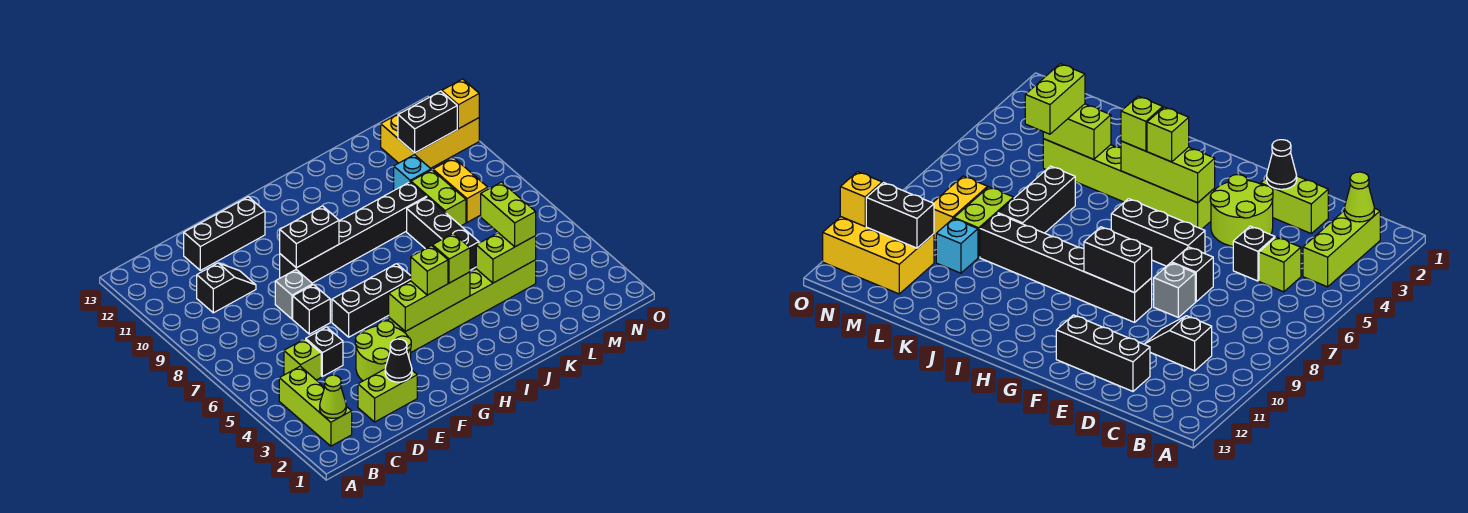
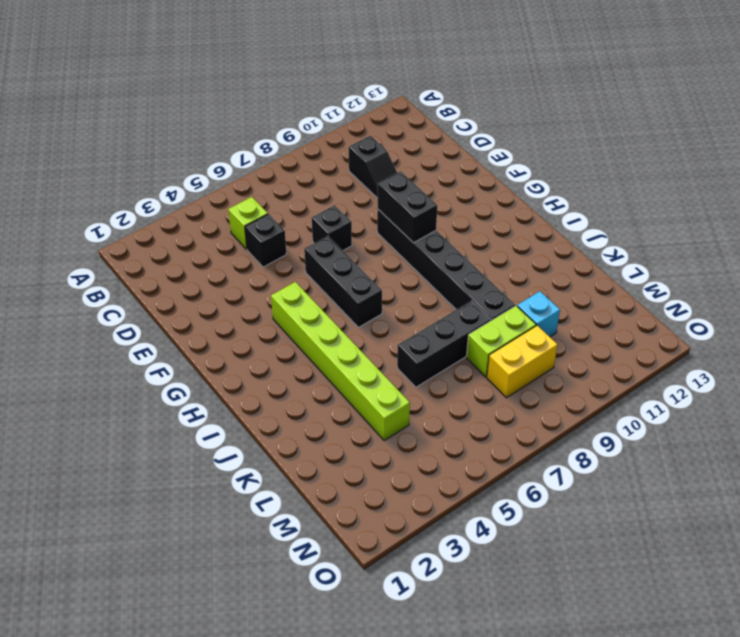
none -> lime 1x3 brick [279,366,352,446]
none -> lime 1x2 brick [358,369,417,422]
none -> black 1x3 brick [184,197,265,270]

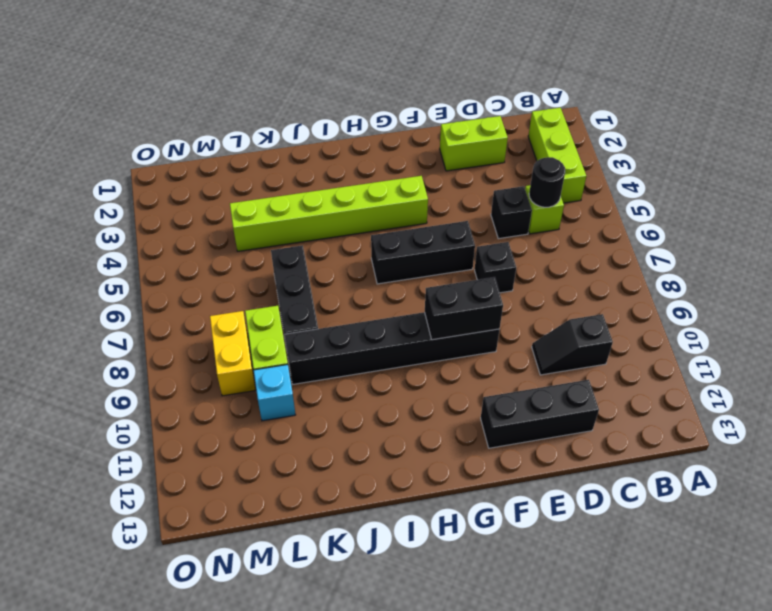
black 1x1 round brick [529,157,565,207] -> none
none -> lime 2x2 round brick [355,321,411,381]
none -> grey 1x1 brick [275,270,313,319]
none -> yellow 2x3 brick [381,88,479,168]

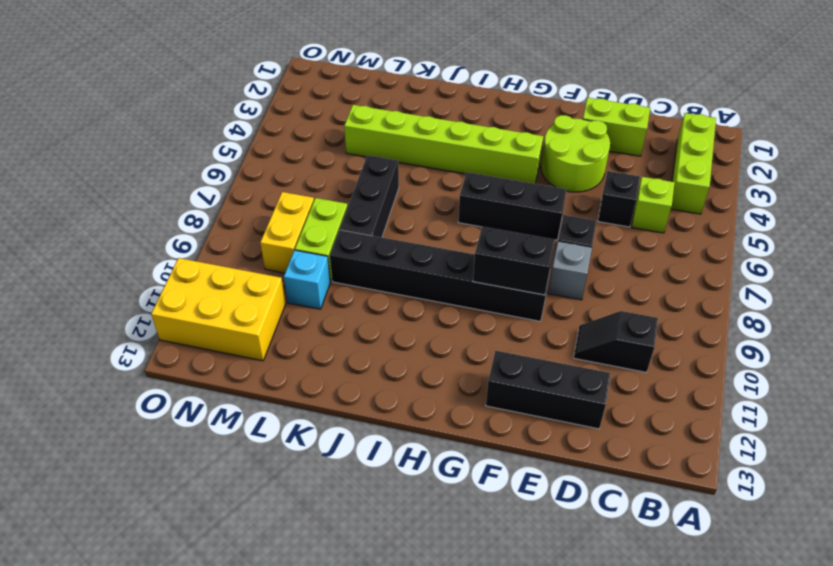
none -> lime 1x1 cone [320,375,346,418]
none -> black 1x1 cone [385,339,412,382]
none -> lime 1x3 brick [389,272,470,331]

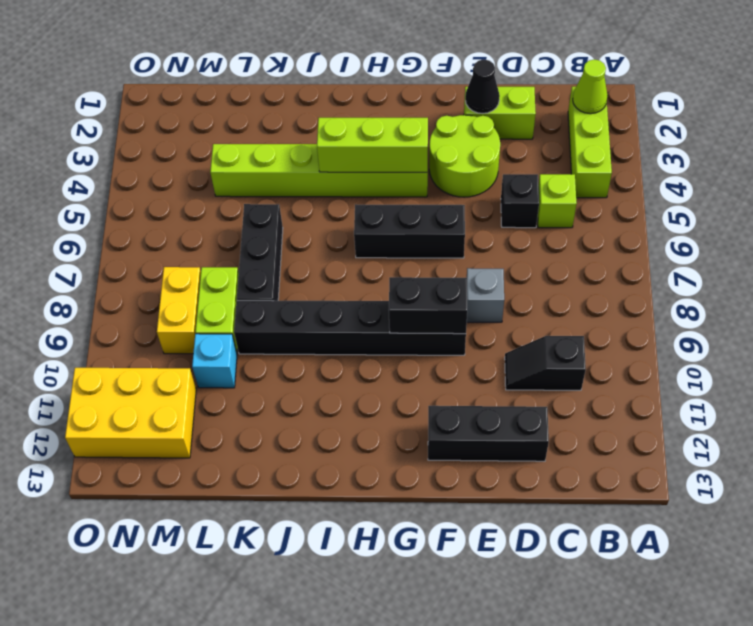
none -> black 1x1 brick [293,285,330,334]
none -> lime 1x2 brick [476,233,536,283]
none -> black 1x2 brick [398,91,457,153]

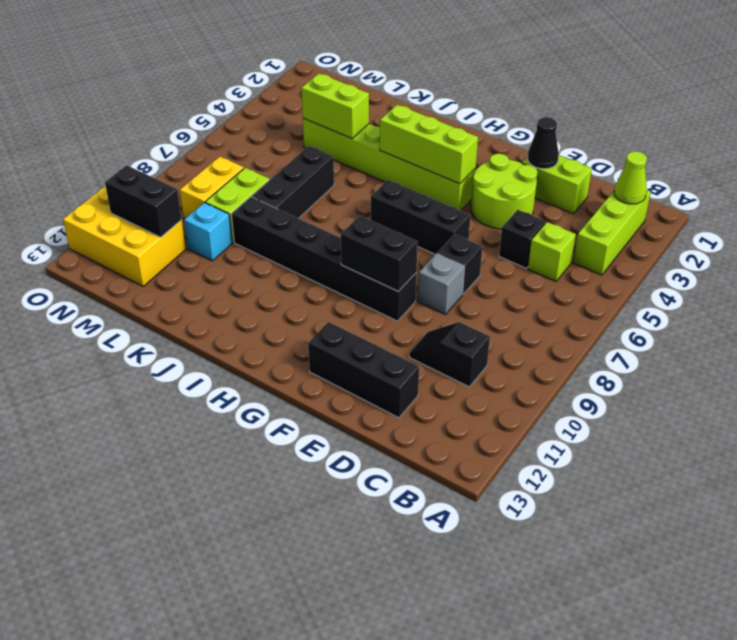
none -> yellow 1x1 brick [442,79,479,129]
none -> lime 1x1 brick [411,246,448,295]
none -> lime 1x1 brick [433,233,470,283]

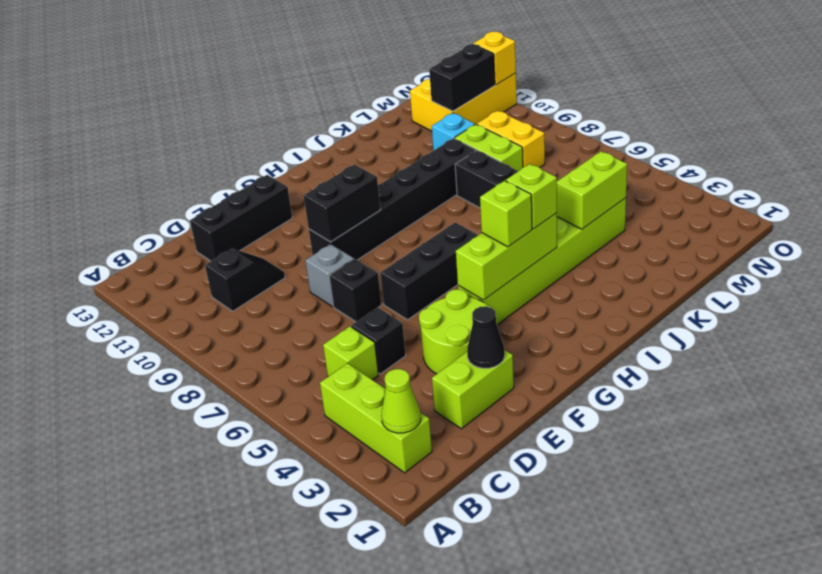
none -> lime 1x2 brick [481,182,536,247]

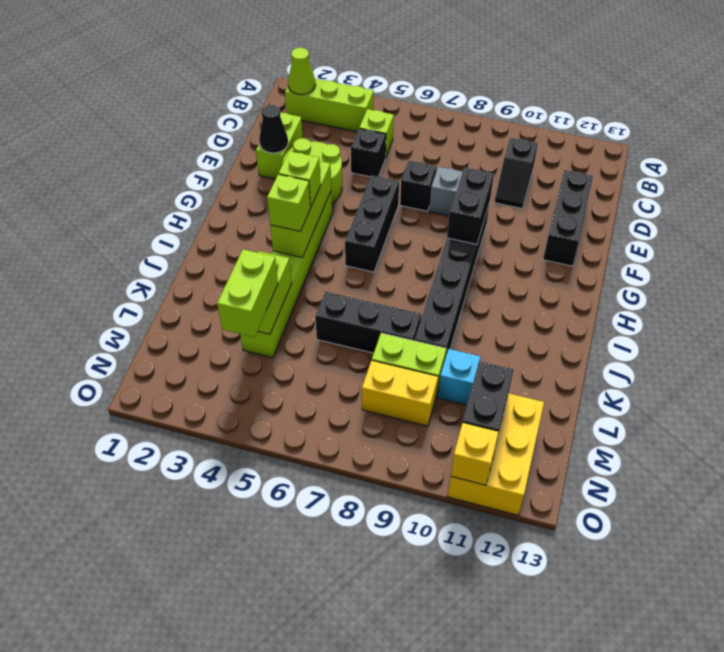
lime 1x2 brick [217,249,278,337] -> lime 1x2 brick turned to [481,182,536,247]

